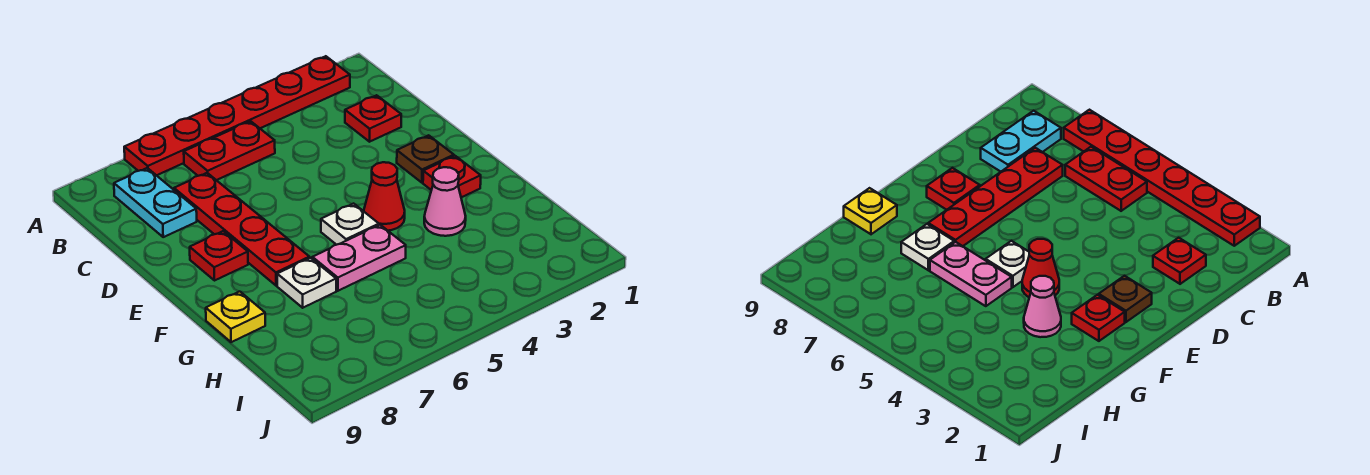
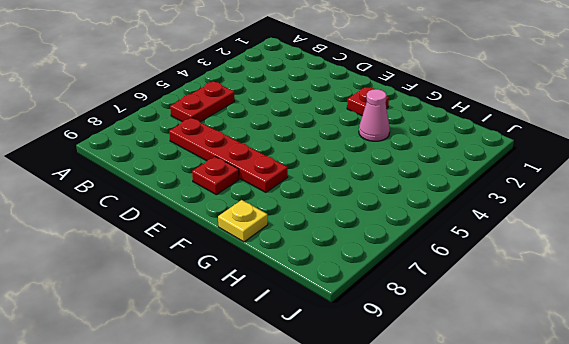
none -> red 1x6 plate [124,56,350,175]
none -> cyan 1x2 plate [114,168,197,237]
none -> red 1x1 plate [345,95,401,142]

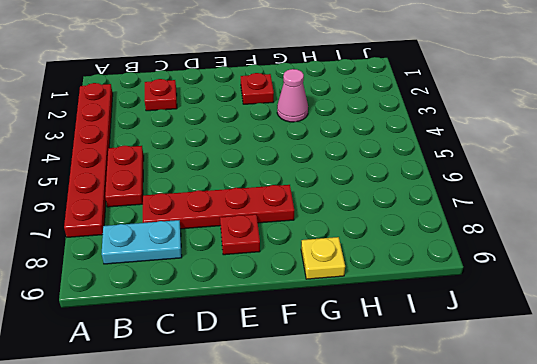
none -> brown 1x1 plate [397,135,454,183]
none -> red 1x1 cone [364,162,405,231]
none -> white 1x1 plate [321,204,379,245]

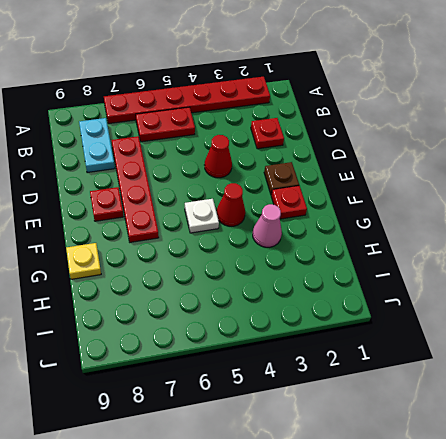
red 1x1 cone [205,135,232,178] -> none
none -> pink 1x2 plate [312,225,406,291]
none -> white 1x1 plate [277,258,336,308]

